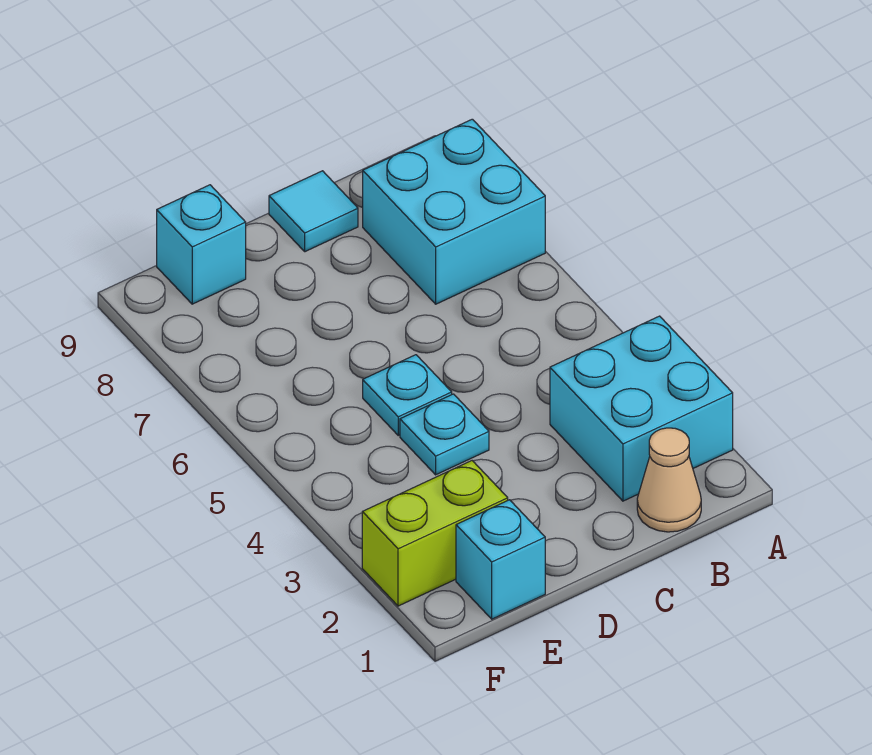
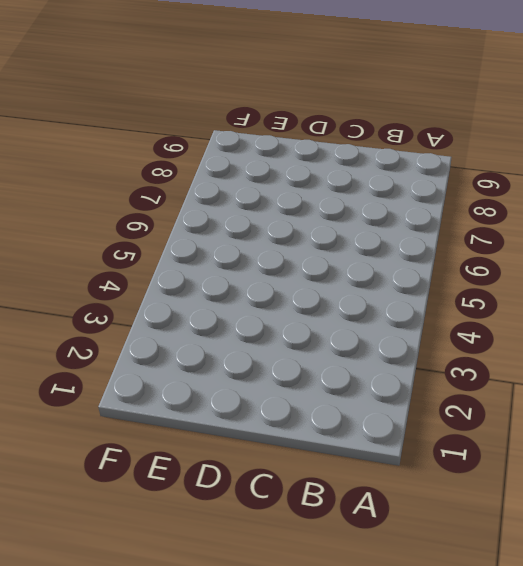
none -> cyan 2x2 brick [550,316,733,501]
none -> cyan 2x2 brick [363,119,545,304]

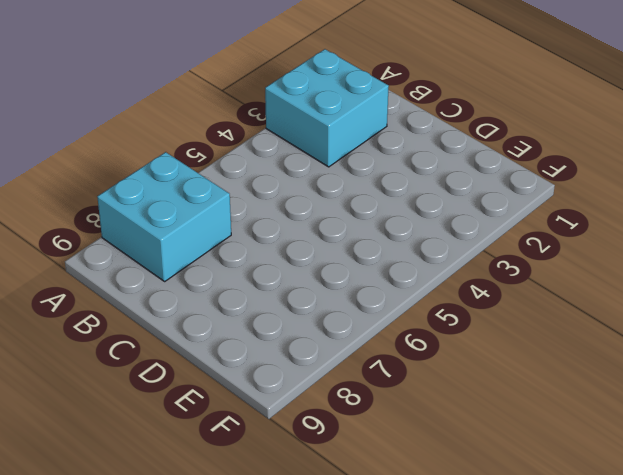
none -> tan 1x1 cone [637,428,701,532]
none -> cyan 1x1 tile [269,171,358,252]

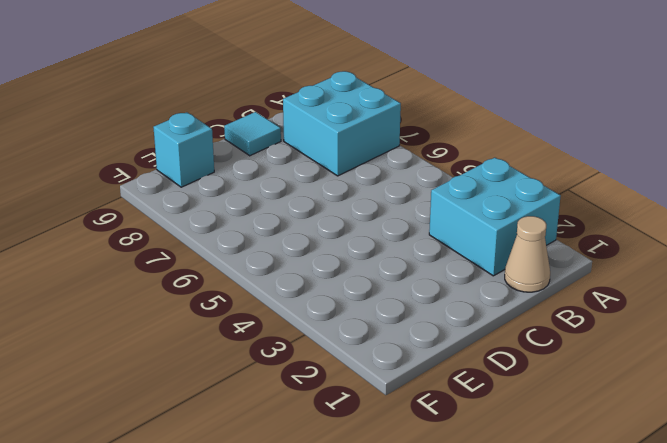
none -> cyan 1x1 plate [400,394,489,475]
none -> cyan 1x1 plate [363,355,452,435]

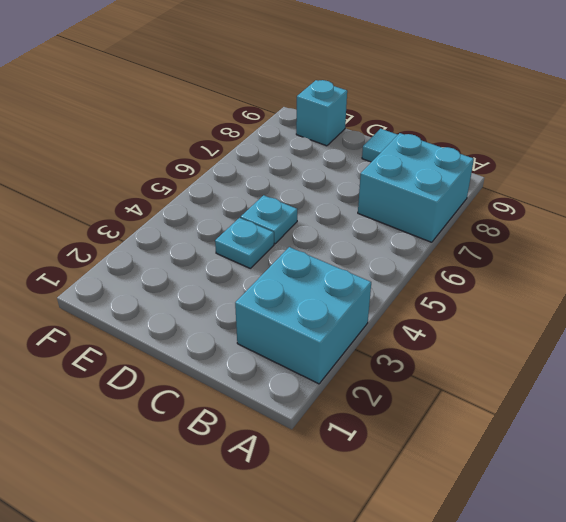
none -> tan 1x1 cone [637,428,701,532]
none -> cyan 1x1 brick [456,500,545,619]

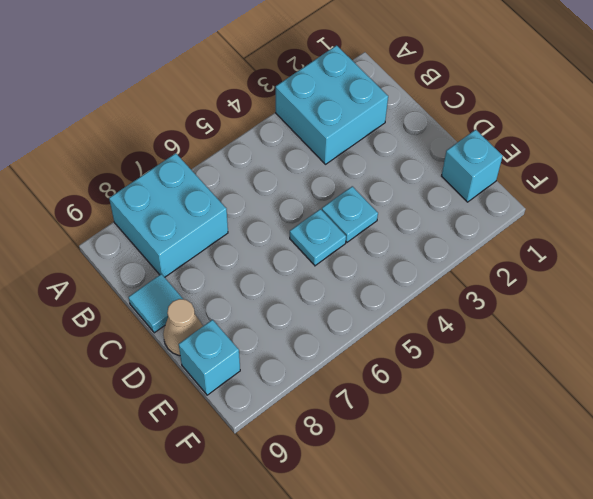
tan 1x1 cone [163,299,203,356] -> tan 1x1 cone moved to [637,428,701,532]
none -> lime 1x2 brick [362,461,508,606]

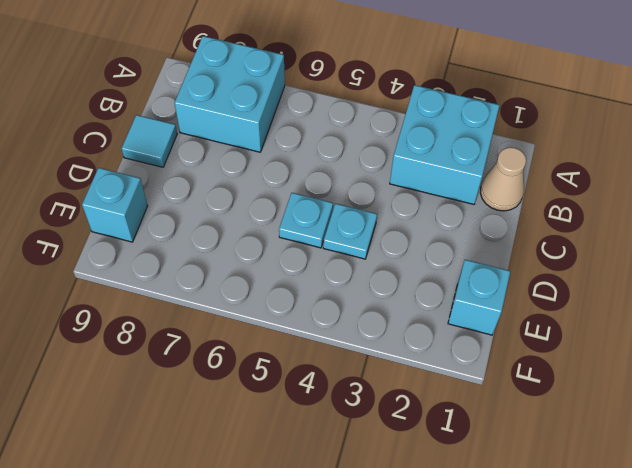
none -> lime 1x2 brick [362,461,508,606]

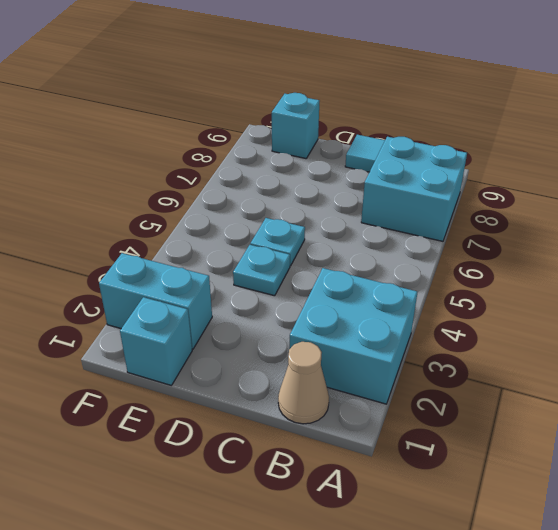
cyan 1x2 brick [99,253,212,349] -> lime 1x2 brick [362,461,508,606]

